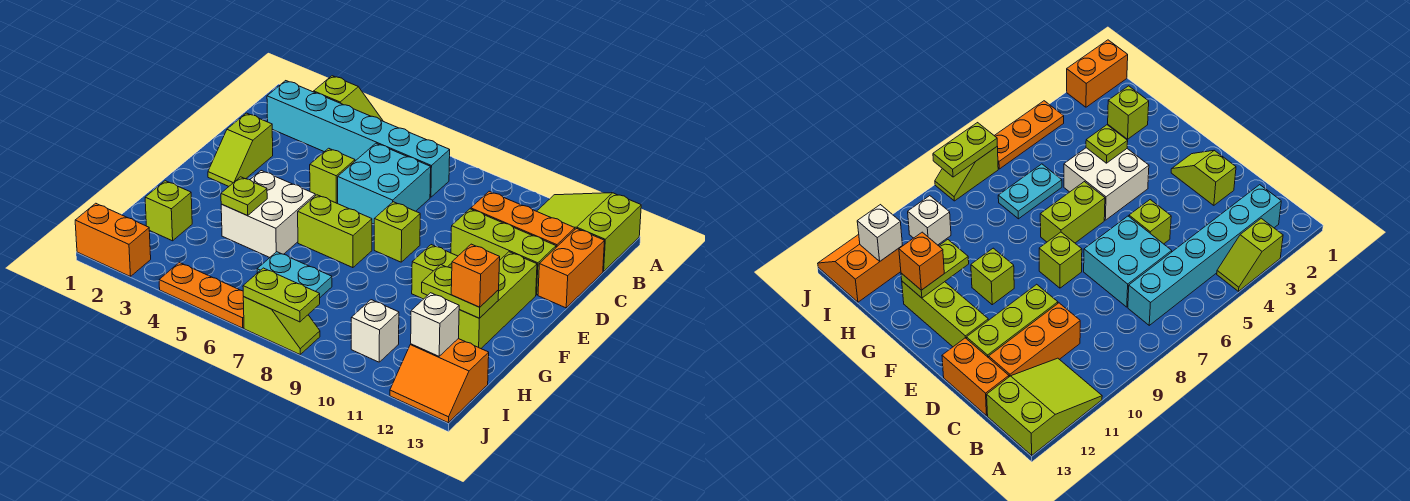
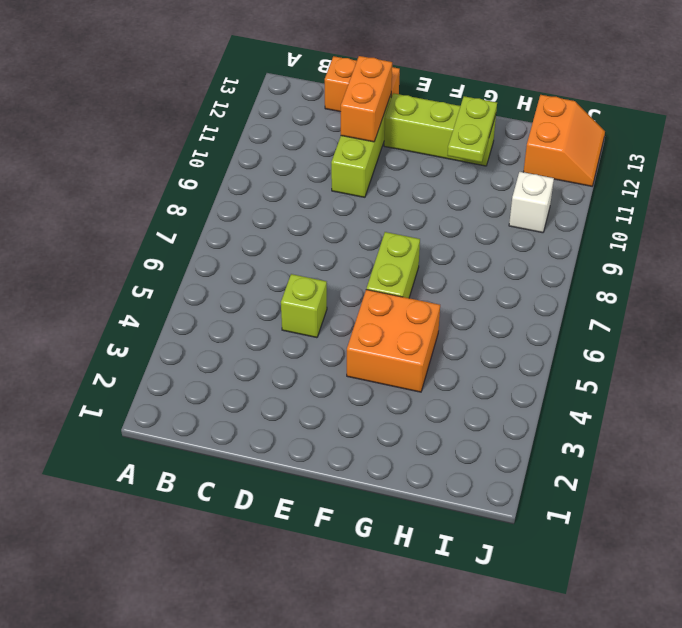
orange 1x2 brick [341,56,392,142] -> orange 1x2 brick moved to [75,203,151,277]
orange 2x2 brick [347,289,440,392] -> white 2x2 brick [221,171,315,257]
none -> lime 1x2 slope [314,76,383,121]
none -> lime 2x3 slope [537,193,641,271]
none -> cyan 1x6 brick [267,81,450,197]

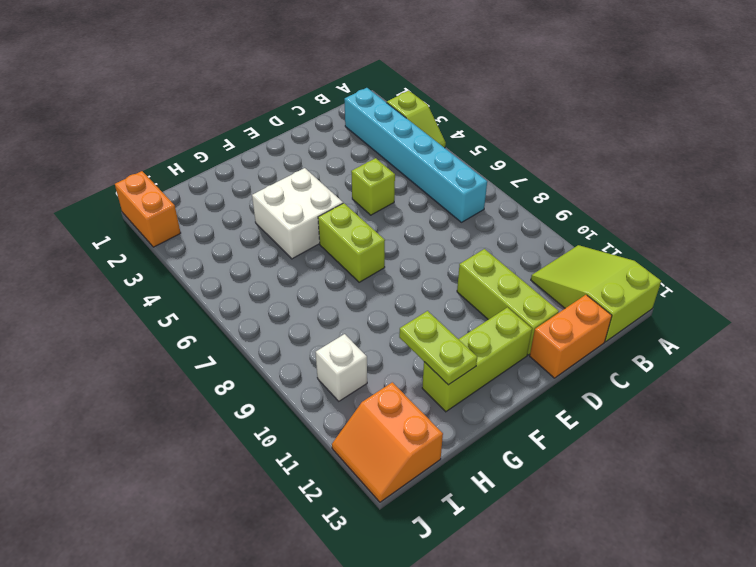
none -> cyan 2x2 brick [338,143,431,224]
none -> orange 1x3 brick [471,191,575,247]
none -> lime 1x2 slope [208,113,273,186]

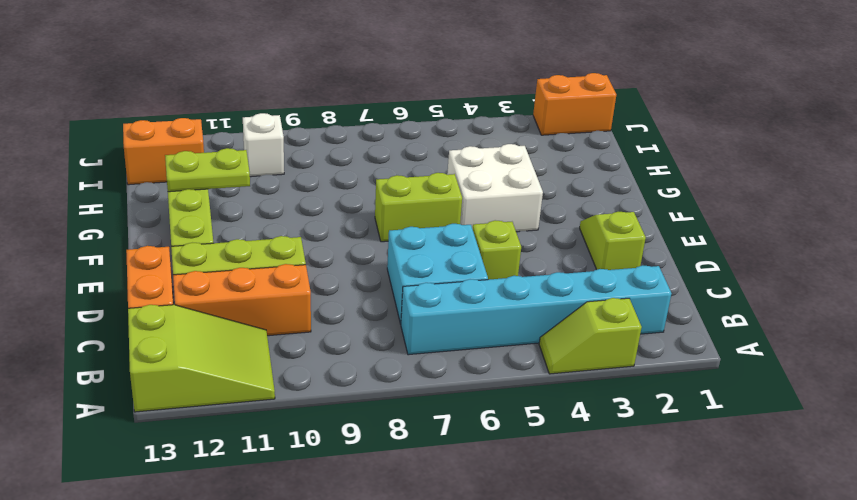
none -> lime 1x1 brick [374,202,420,262]
none -> lime 1x1 brick [412,245,458,299]
none -> lime 1x1 brick [145,181,192,241]

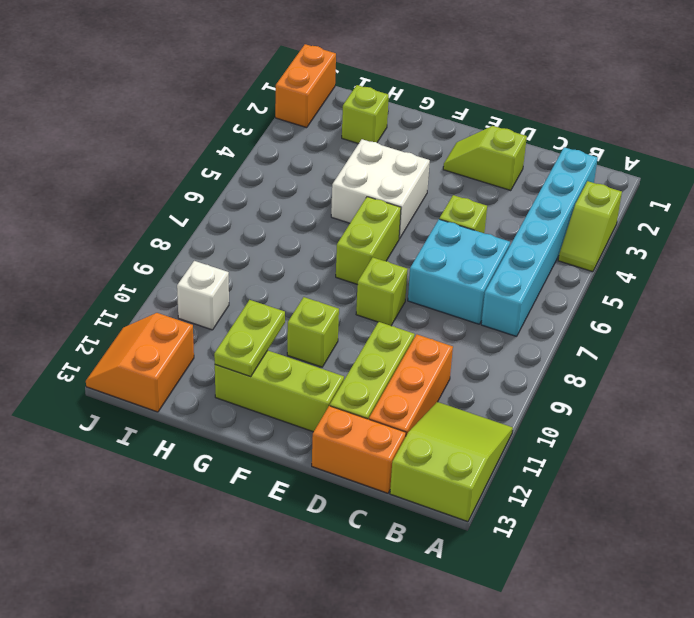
none -> cyan 1x2 plate [257,252,332,297]
none -> orange 1x3 plate [159,262,244,328]
none -> lime 1x2 slope [243,297,320,354]

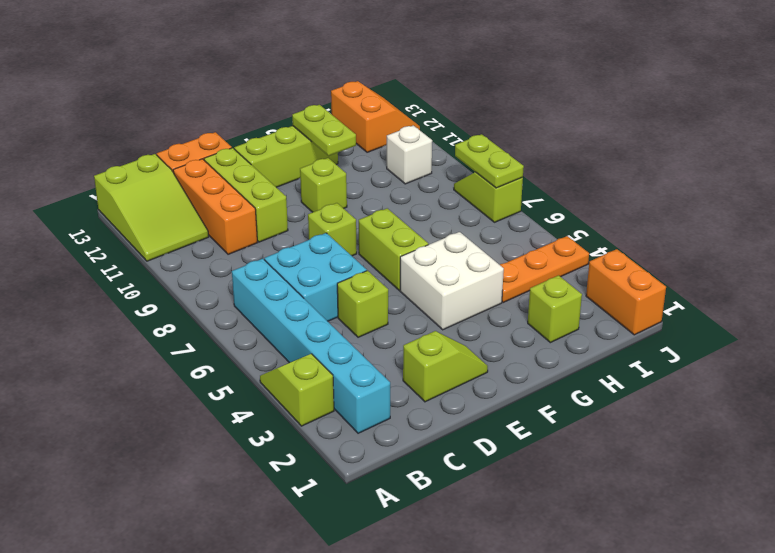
orange 1x3 plate [500,236,589,302] -> orange 1x3 plate turned to [159,262,244,328]
none -> cyan 1x2 plate [257,252,332,297]
none -> lime 1x1 plate [221,177,267,216]
none -> white 1x1 brick [411,293,459,356]

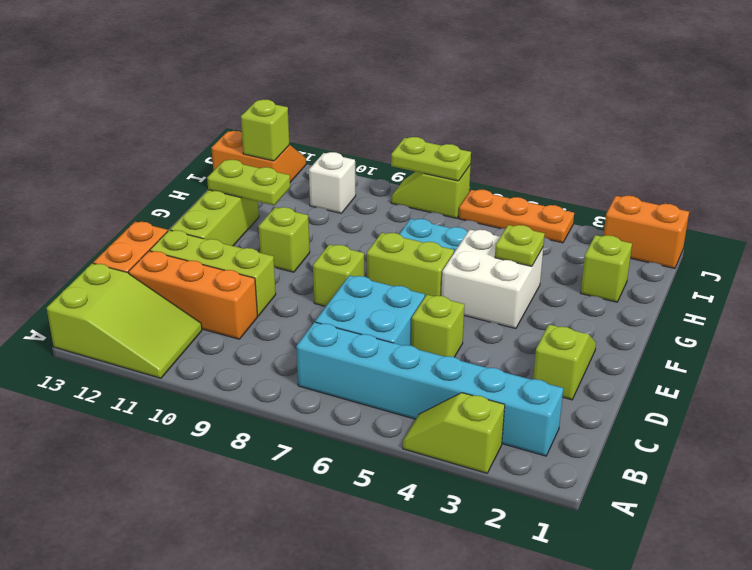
lime 1x1 brick [241,100,289,161] -> white 1x1 brick [411,293,459,356]
none -> orange 1x1 brick [451,244,500,307]

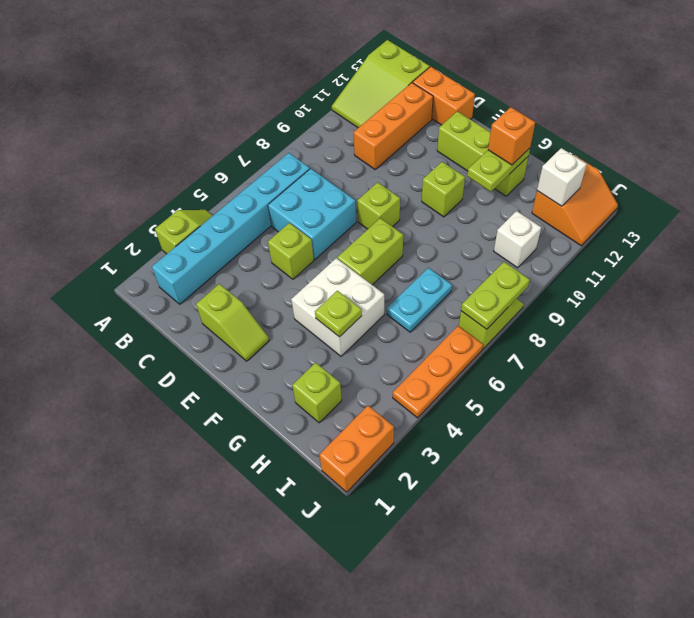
none -> lime 1x3 brick [451,209,556,295]

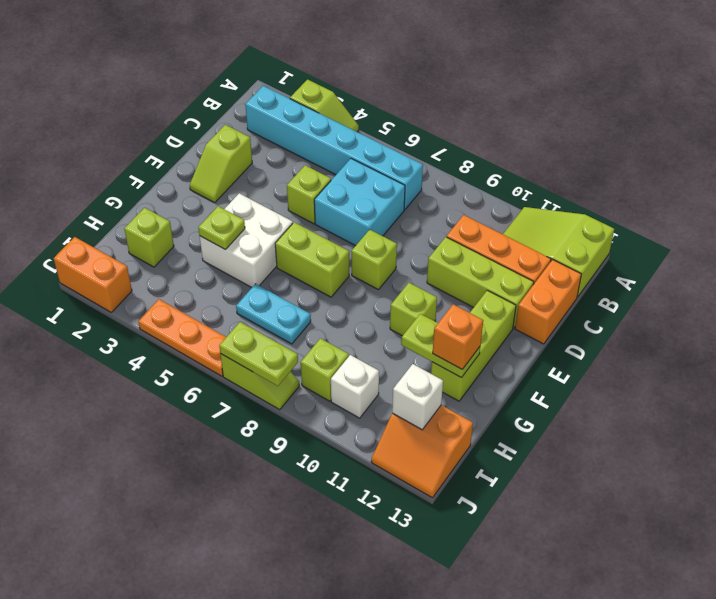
lime 1x1 brick [301,338,349,401] -> none

